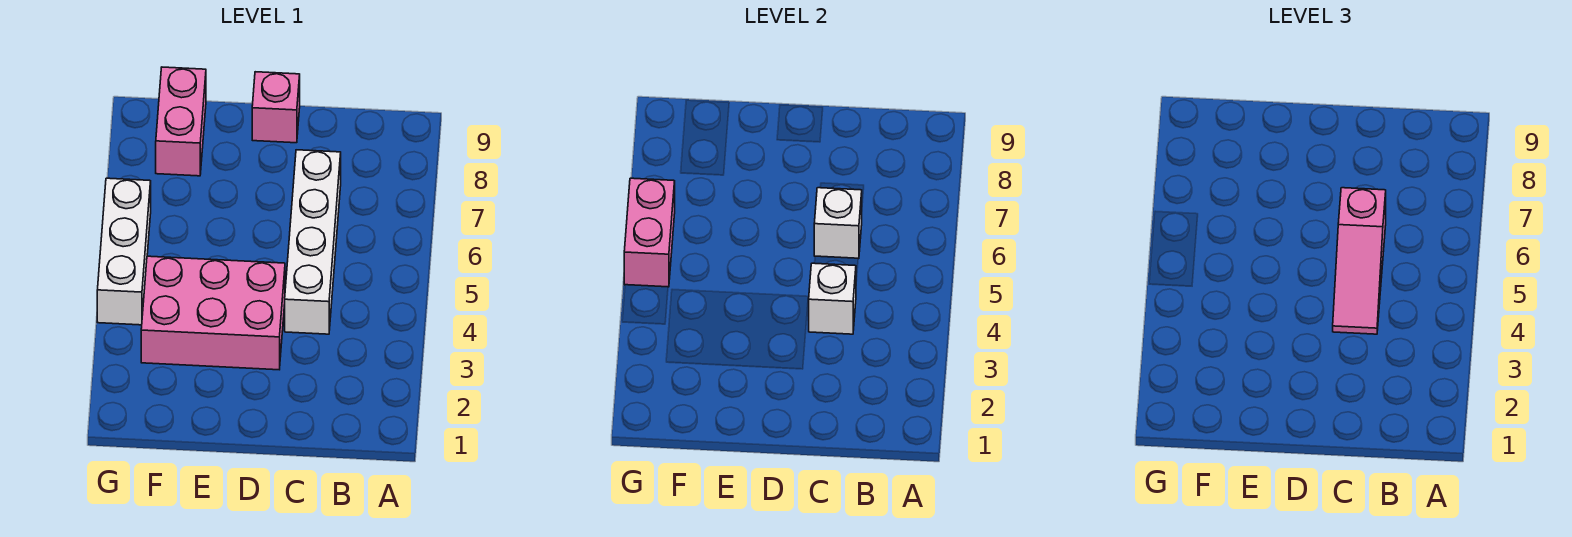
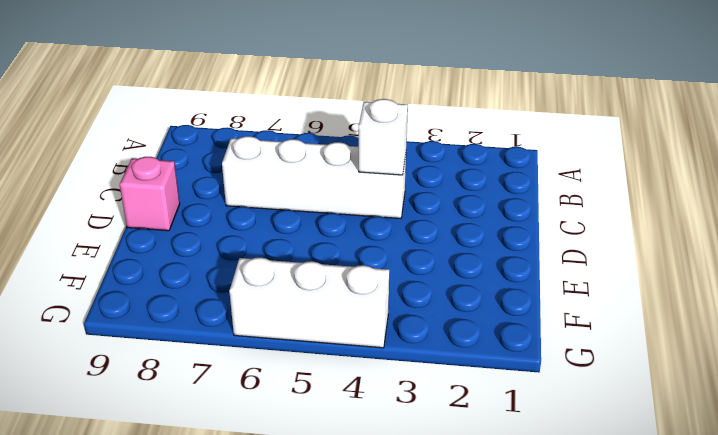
none -> pink 2x3 brick [141,256,285,370]
none -> pink 1x2 brick [156,67,206,176]

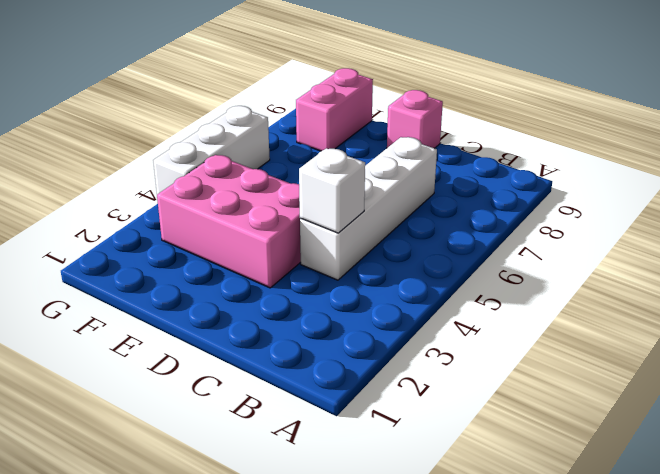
none -> white 1x1 brick [814,188,862,259]
none -> pink 1x2 brick [624,178,675,287]

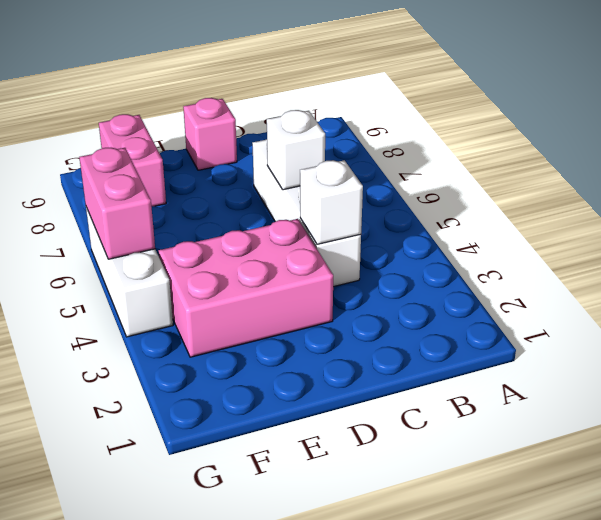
none -> pink 1x3 slope [1333,188,1386,334]

